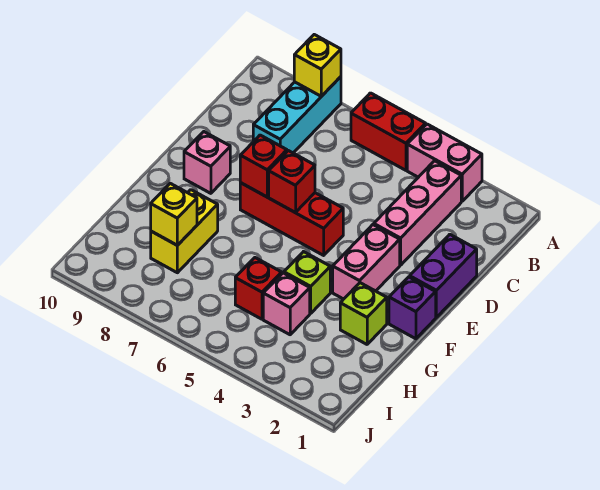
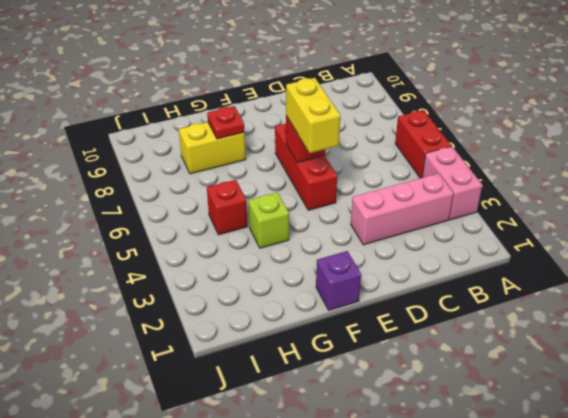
yellow 1x2 brick [286,78,340,153] -> none
red 1x1 plate [207,106,245,139] -> none
none -> cyan 1x3 brick [253,77,341,153]
none -> purple 1x2 brick [410,234,477,317]
none -> pink 1x2 brick [333,225,400,299]

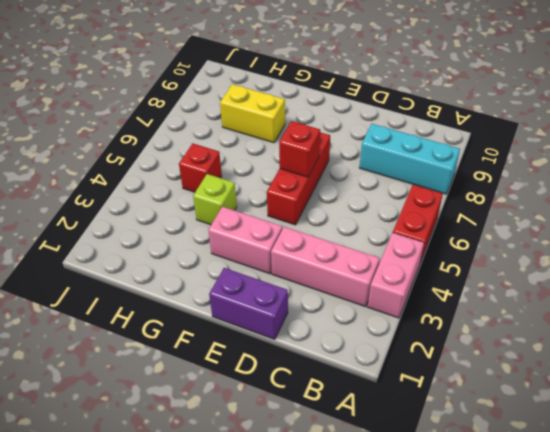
none -> pink 1x1 brick [184,132,230,193]
none -> purple 1x1 brick [389,277,436,339]
none -> lime 1x1 brick [340,283,387,344]

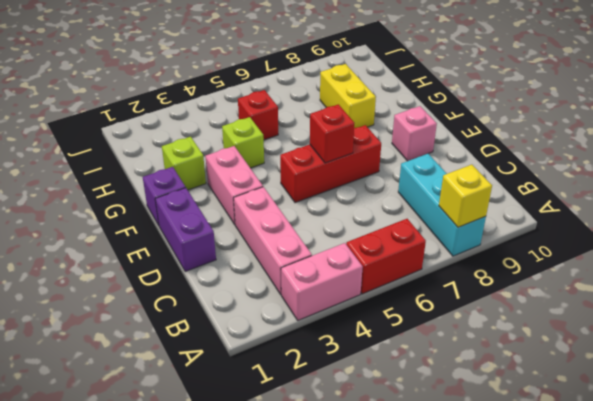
none -> pink 1x1 brick [263,273,310,335]
none -> red 1x1 brick [240,135,287,197]
none -> yellow 1x1 brick [151,183,197,245]

